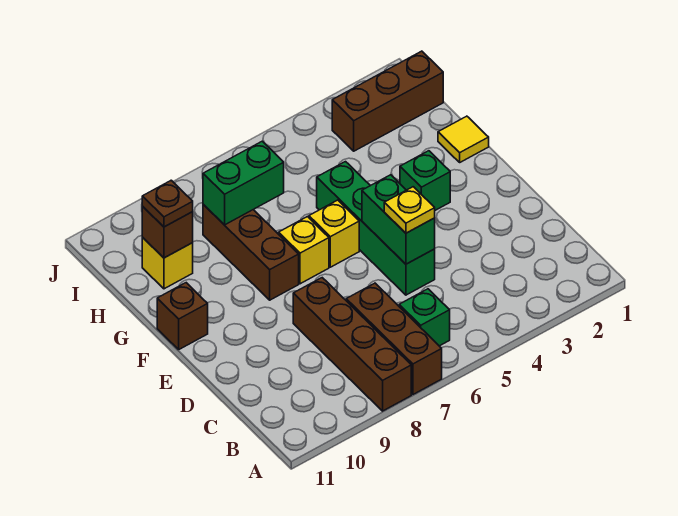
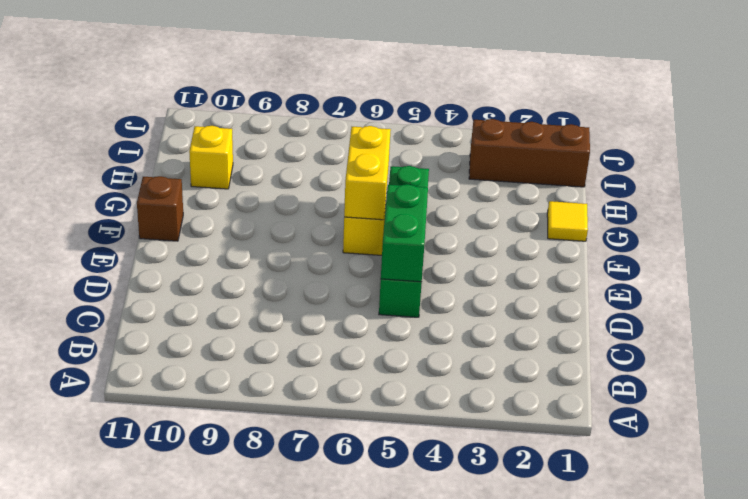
yellow 1x2 brick [344,126,391,220] -> none
none -> brown 1x3 brick [346,283,442,394]
none -> brown 1x4 brick [293,278,411,411]
none -> green 1x1 brick [399,289,450,346]

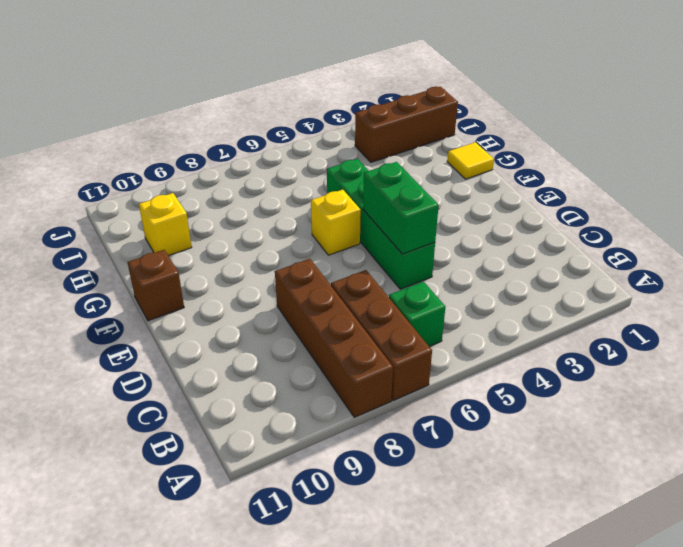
none -> green 1x1 brick [400,151,450,210]
none -> yellow 1x1 brick [279,217,329,284]
none -> brown 1x3 brick [203,205,299,300]

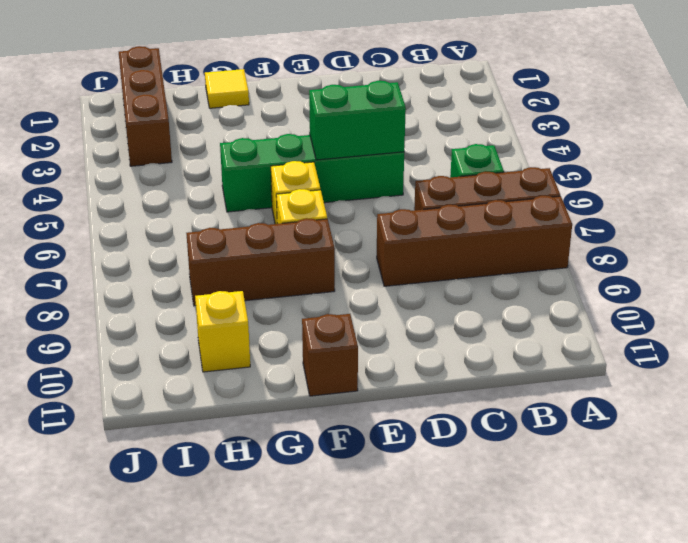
none -> green 1x1 brick [400,151,450,210]
none -> green 1x2 brick [203,141,284,225]
none -> brown 1x1 brick [142,206,193,258]

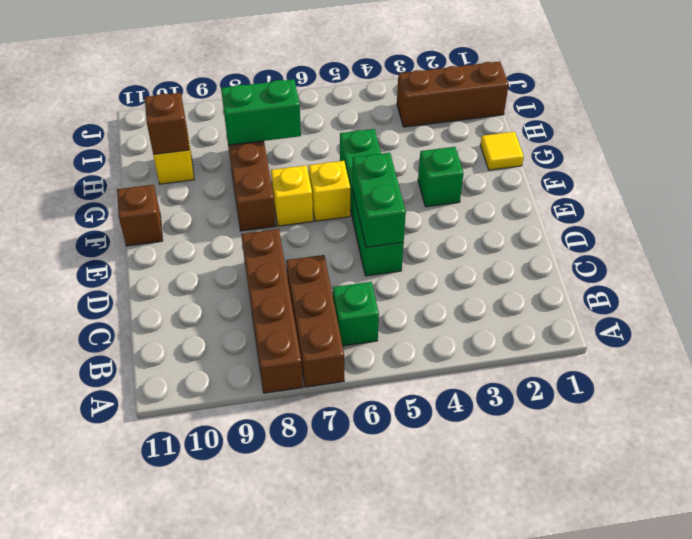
none -> yellow 1x1 plate [384,187,435,233]
none -> brown 1x1 plate [142,180,193,227]

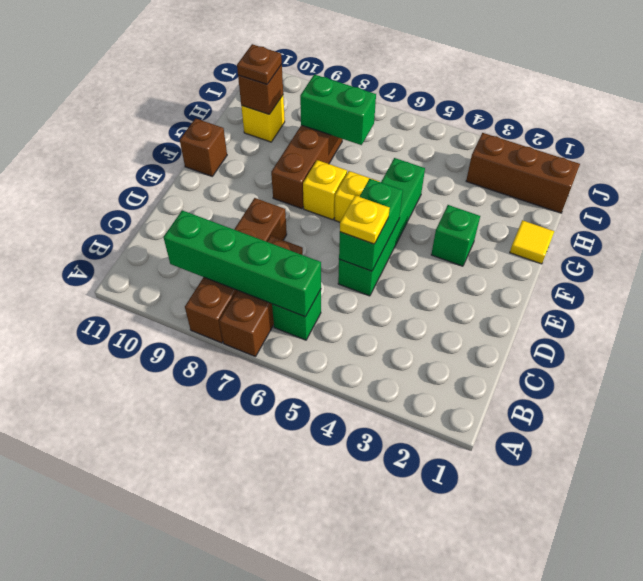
green 1x4 brick [163,210,321,317] -> none

